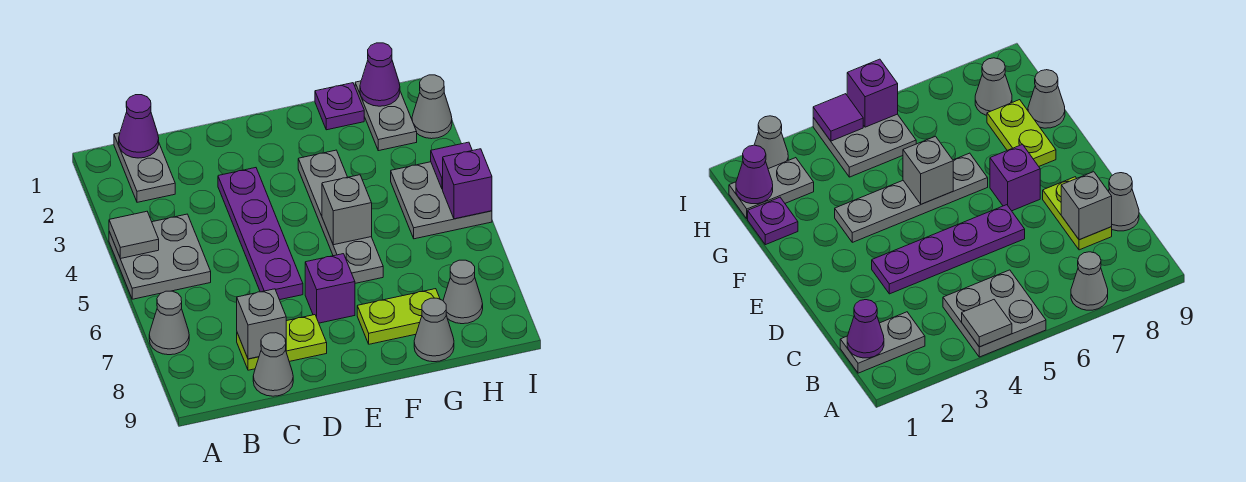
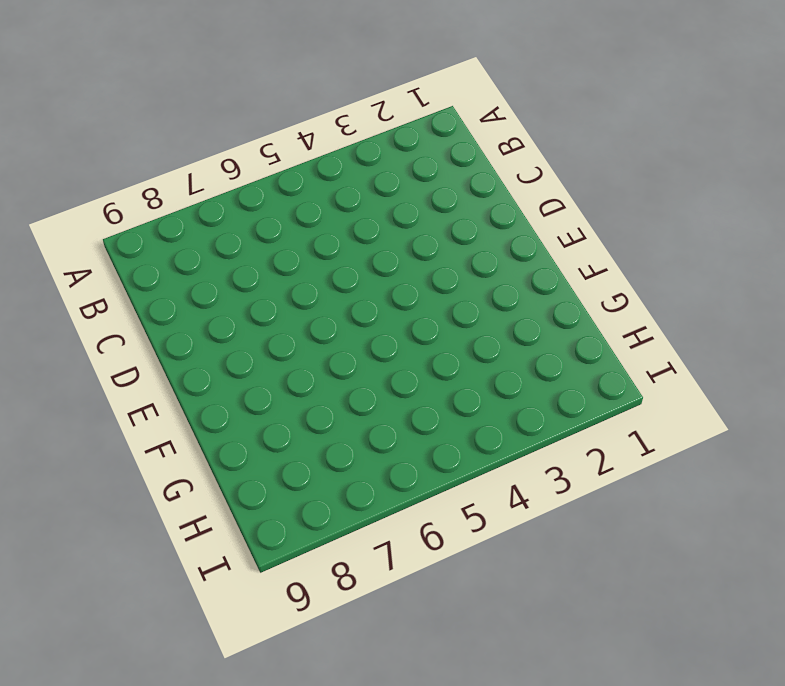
none -> grey 2x2 plate [109,214,211,299]
none -> grey 1x1 cone [149,291,189,355]
none -> grey 1x2 plate [114,133,175,202]

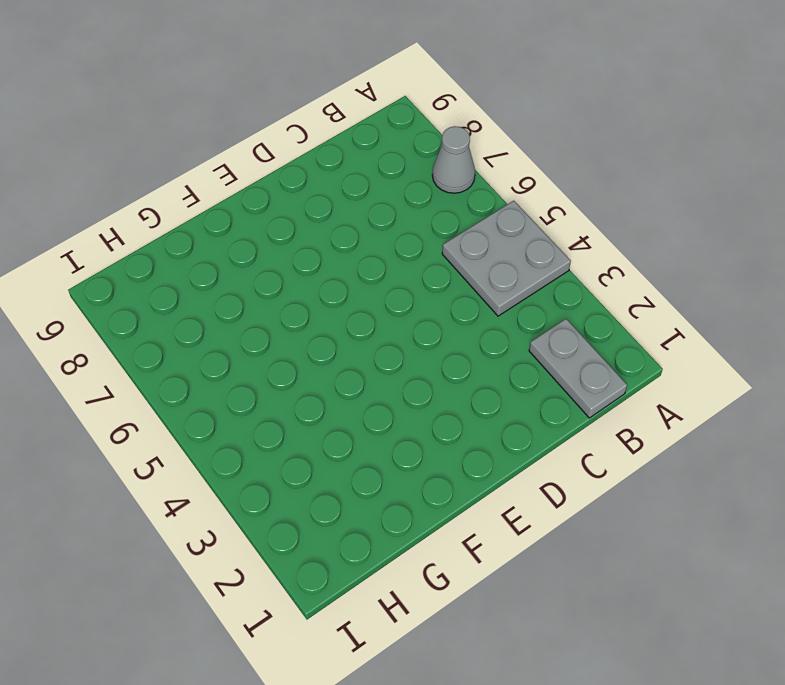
none -> lime 1x2 plate [237,315,327,370]
none -> grey 1x1 cone [253,333,293,396]
none -> purple 1x4 plate [218,168,303,300]

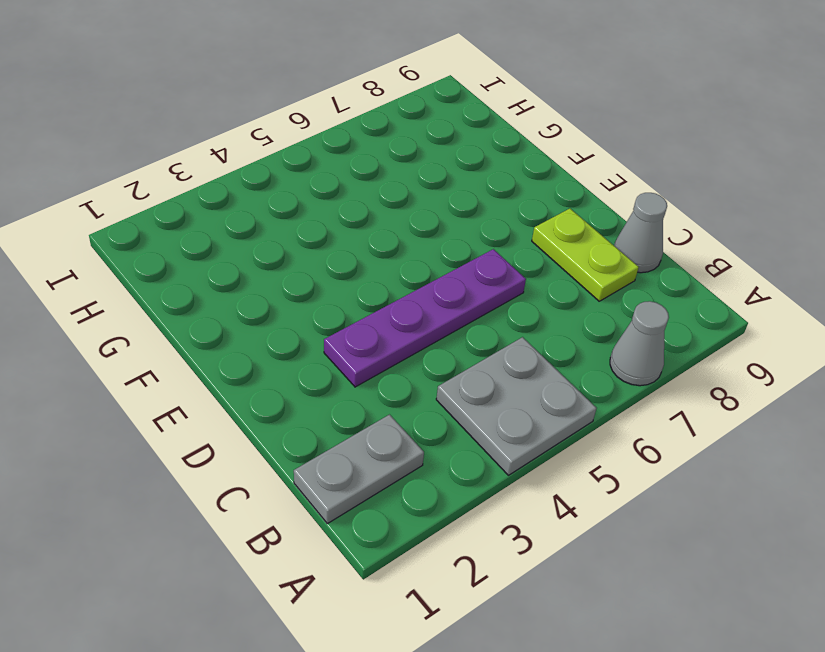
none -> purple 1x1 brick [305,254,355,323]
none -> grey 1x4 plate [298,150,383,283]
none -> lime 1x2 plate [357,289,440,344]

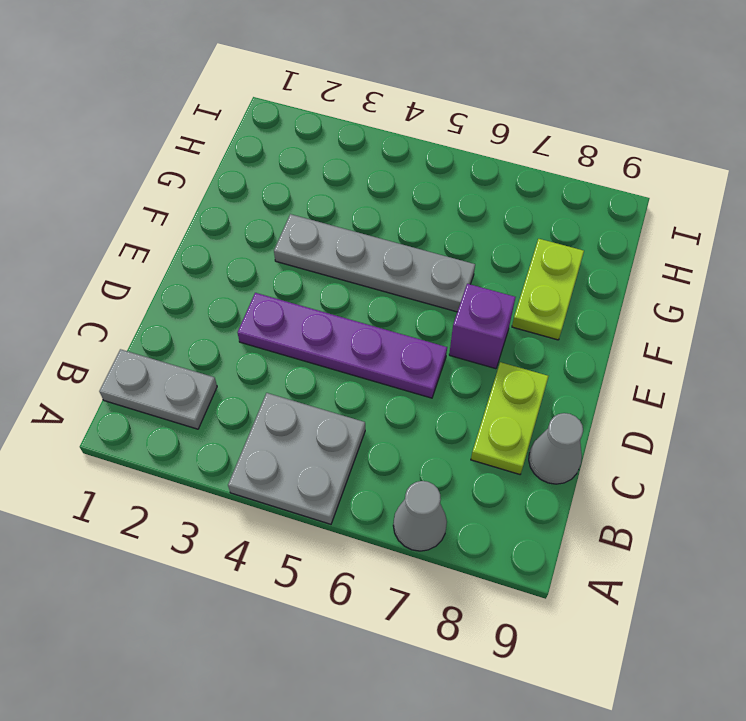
none -> purple 1x1 plate [315,83,364,130]
none -> grey 1x1 cone [414,298,454,362]
none -> grey 1x2 plate [355,81,417,151]

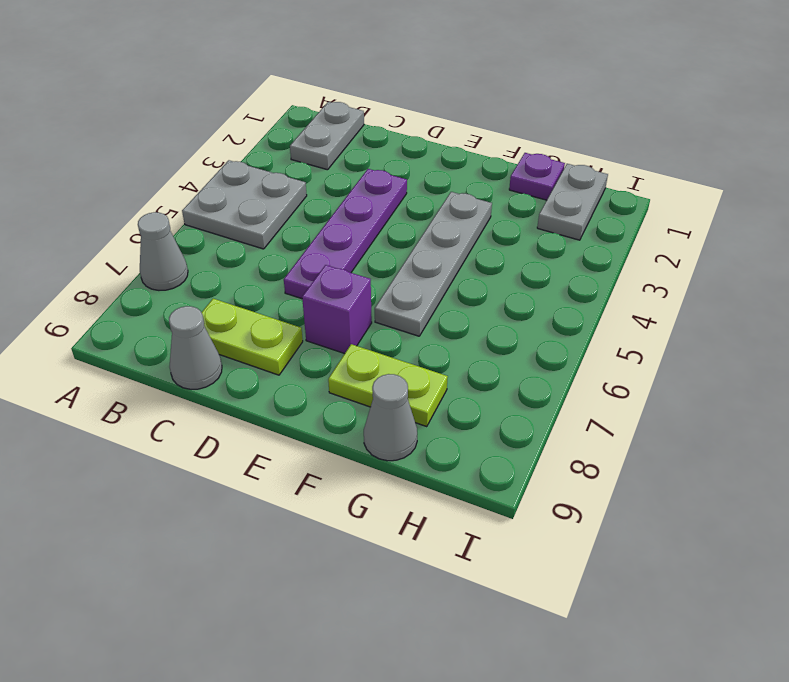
none -> grey 2x2 plate [391,162,492,239]
none -> grey 1x1 cone [443,260,483,324]
none -> grey 1x1 cone [412,75,452,139]

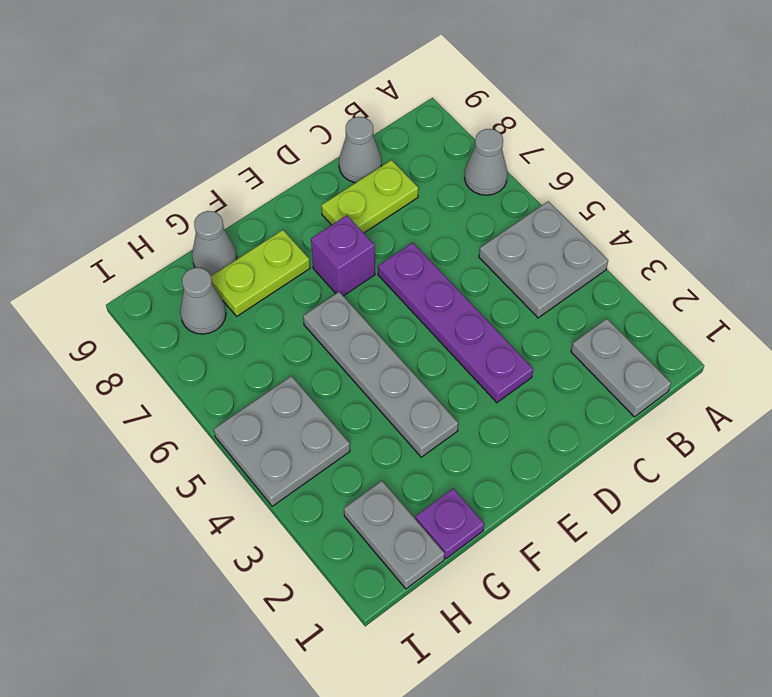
none -> grey 1x1 cone [412,75,452,139]
none -> grey 1x1 tile [109,211,159,259]
none -> purple 1x1 cone [119,95,159,158]

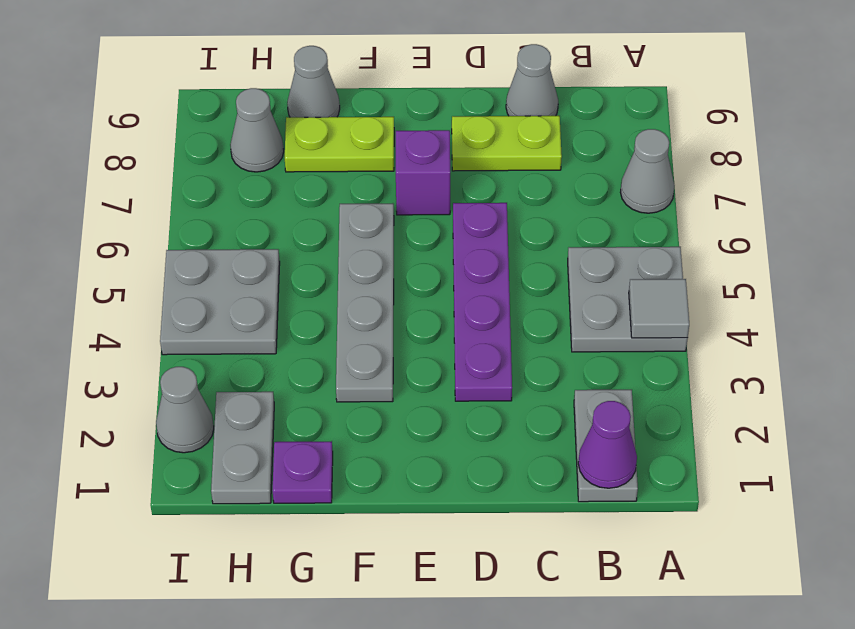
none -> grey 1x1 brick [237,289,286,359]
none -> grey 1x1 brick [322,175,372,245]
none -> purple 1x1 cone [360,43,400,106]

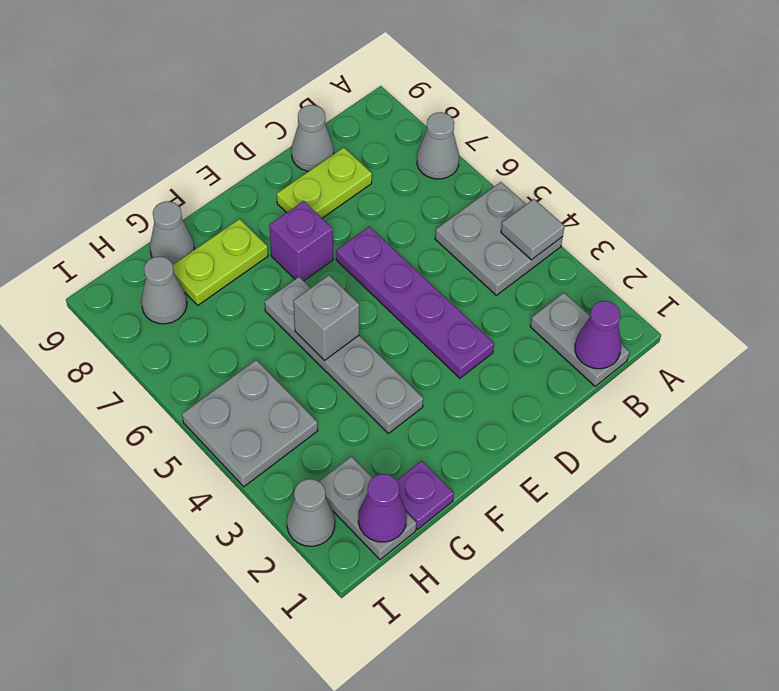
none -> grey 1x1 brick [237,289,286,359]
none -> purple 1x1 tile [431,142,472,189]
none -> purple 1x1 brick [443,149,492,219]

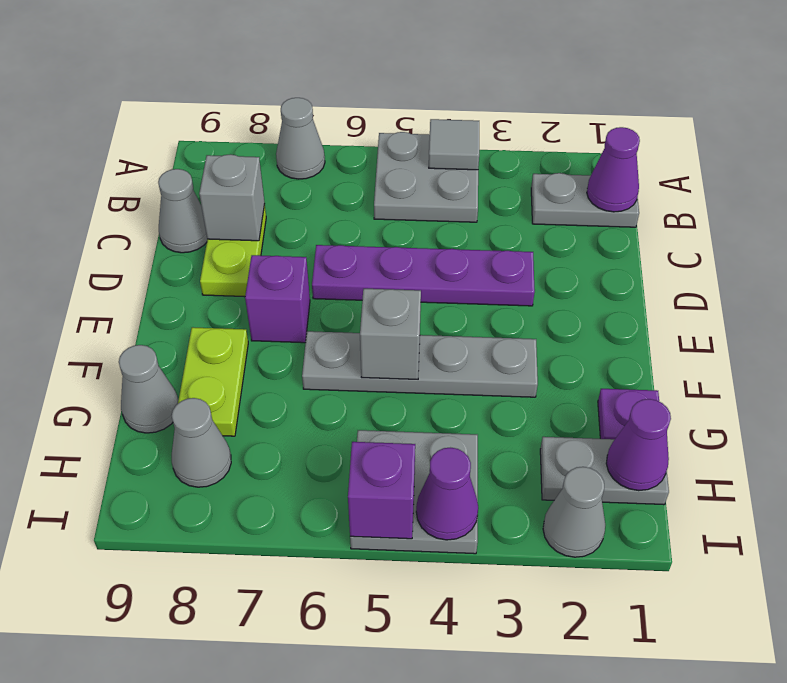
purple 1x1 cone [416,448,478,540] -> purple 1x1 tile [431,142,472,189]

